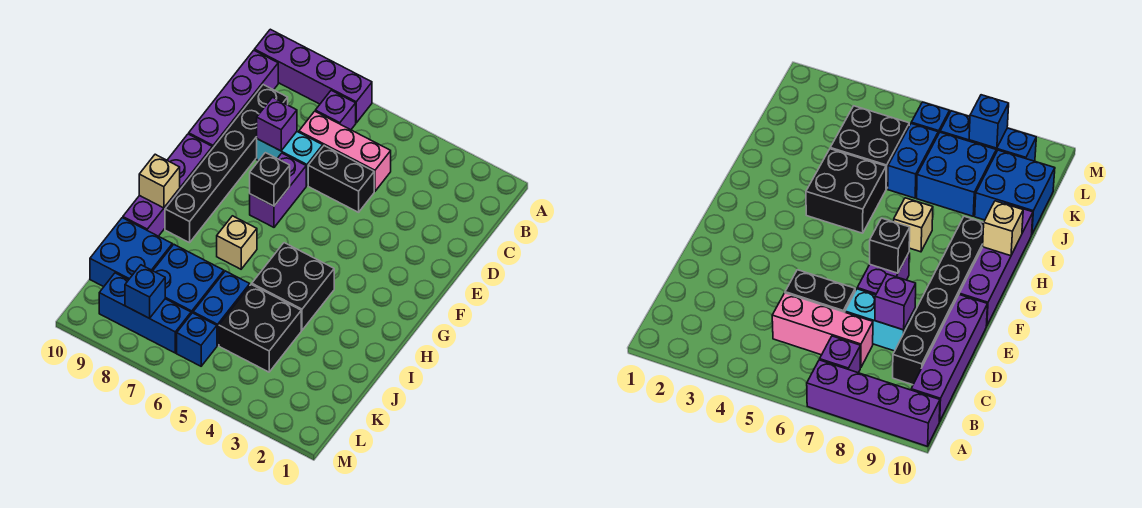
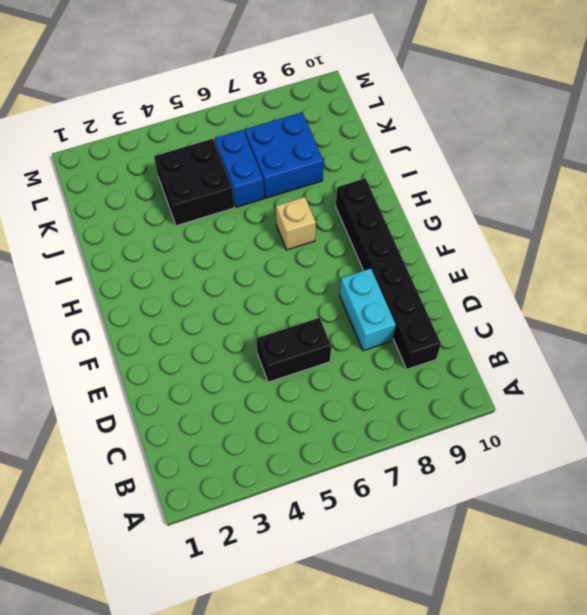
cyan 1x2 brick [340,269,396,351] -> cyan 1x2 brick turned to [257,132,323,186]
none -> purple 1x4 brick [254,29,372,123]
none -> purple 1x1 brick [315,90,356,130]
none -> purple 1x4 brick [189,50,278,149]

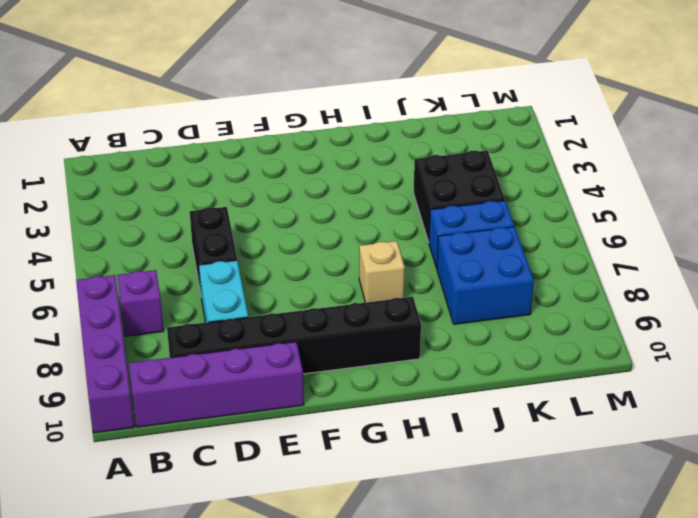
none -> pink 1x3 brick [299,111,391,191]
none -> purple 1x2 brick [250,153,306,227]
none -> purple 1x4 brick [123,134,212,236]

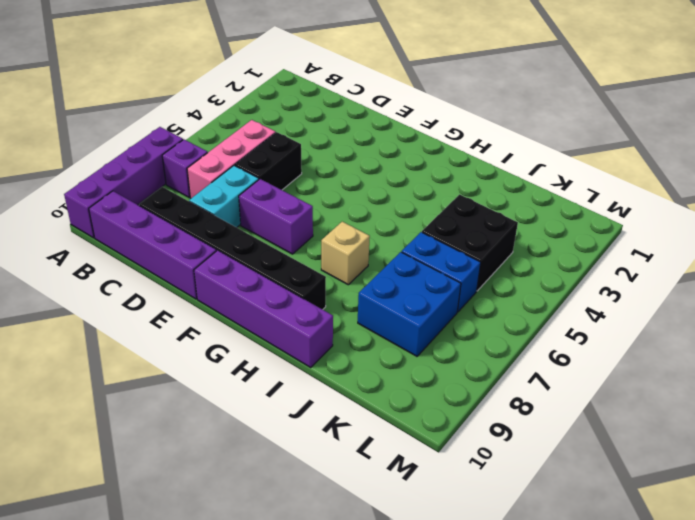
none -> black 2x2 brick [252,243,334,330]
none -> blue 2x2 brick [90,218,172,287]
none -> blue 1x1 brick [177,313,217,366]

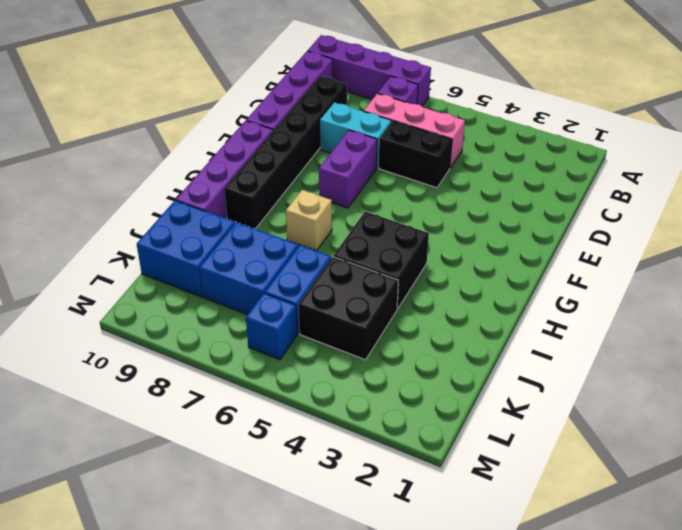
none -> blue 1x3 brick [99,273,191,353]
none -> purple 1x1 brick [257,97,297,151]
none -> black 1x1 brick [250,153,290,206]

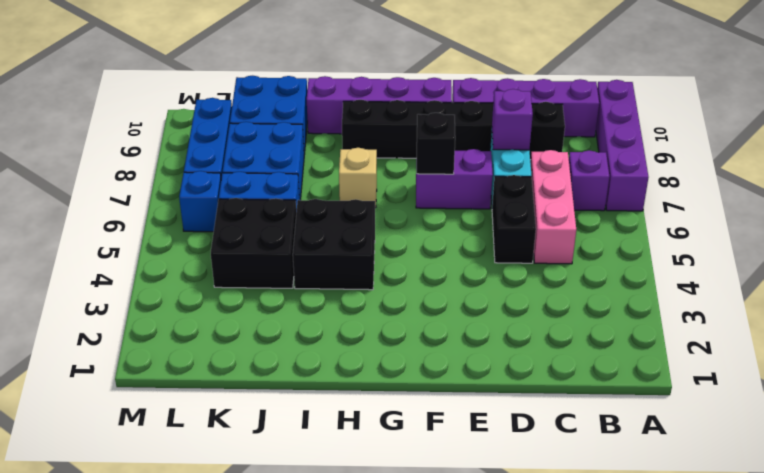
none -> tan 1x1 brick [139,154,180,208]
none -> blue 1x1 brick [125,265,165,318]

